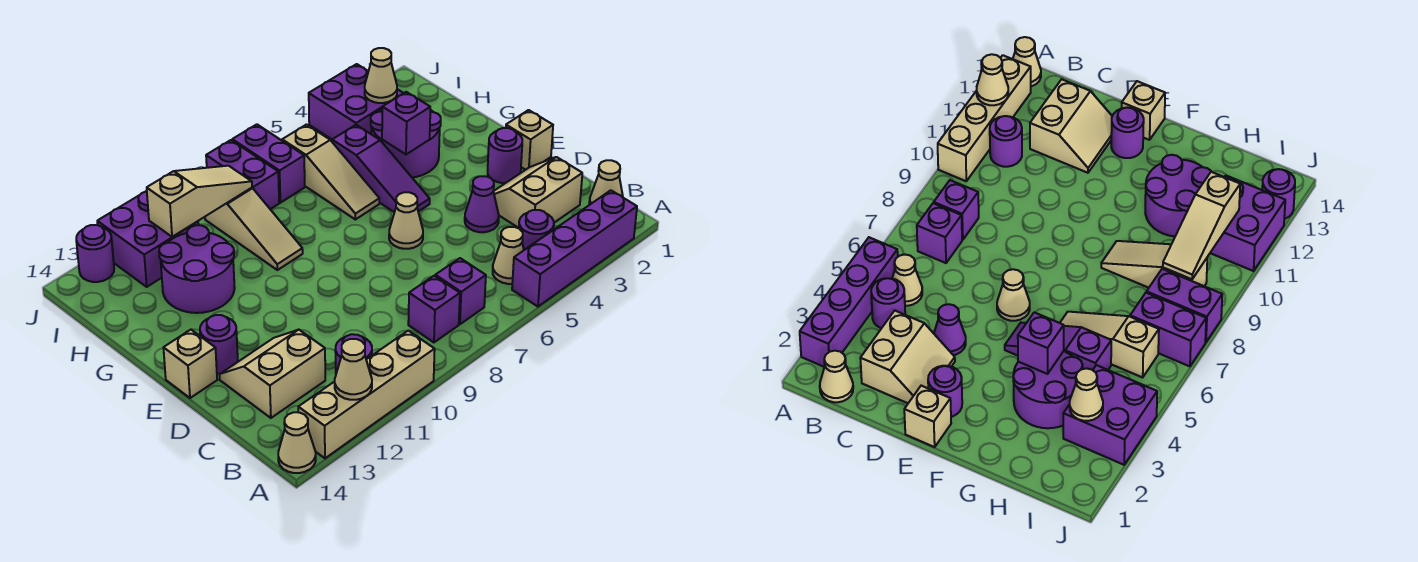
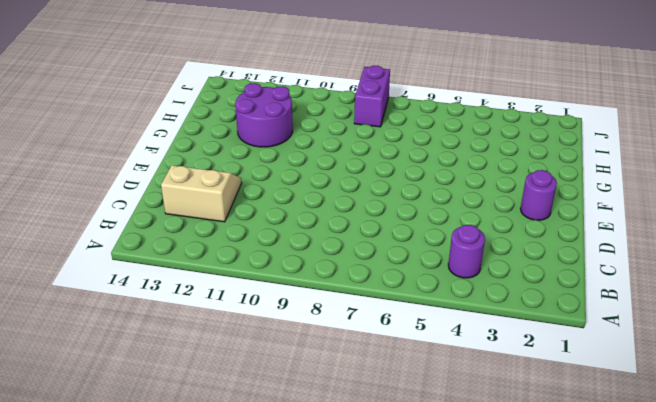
none -> purple 1x4 brick [512,190,637,307]
none -> tan 1x4 brick [298,331,435,458]
none -> tan 1x1 cone [278,412,316,473]
none -> tan 1x1 cone [589,160,623,205]

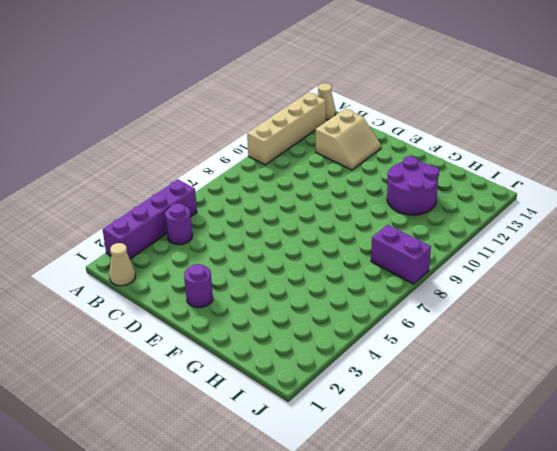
none -> tan 1x1 cone [493,227,524,284]
none -> purple 1x1 brick [435,258,486,324]
none -> purple 1x1 brick [408,276,460,342]
none -> purple 1x1 round brick [335,334,372,373]

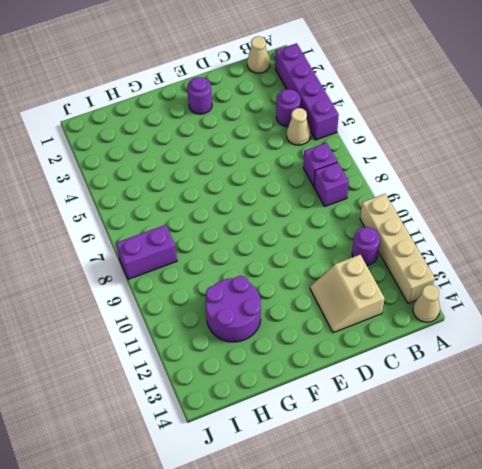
none -> tan 2x2 slope [493,157,582,228]
none -> purple 1x1 cone [465,176,499,232]
none -> tan 1x1 brick [506,110,553,170]
none -> tan 1x1 cone [389,192,423,249]

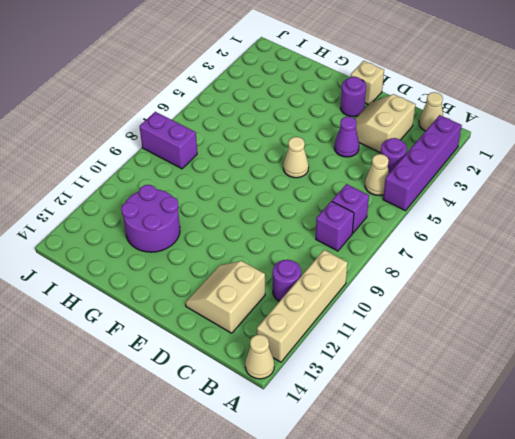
none -> purple 1x1 round brick [200,315,238,374]
none -> tan 1x1 brick [164,330,217,398]
none -> purple 1x3 slope [332,125,430,212]
none -> purple 2x2 round brick [371,109,441,178]

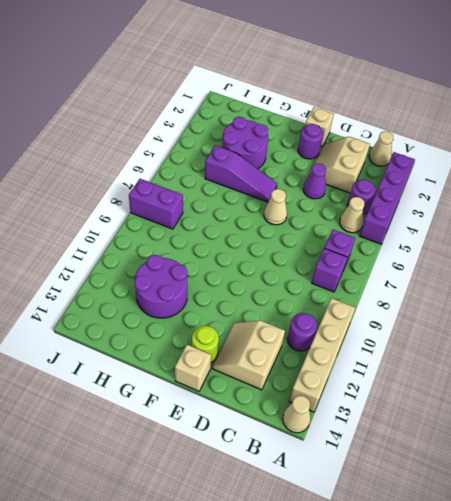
lime 1x1 round brick [192,326,219,363] -> purple 1x1 round brick [200,315,238,374]
none -> tan 1x3 slope [282,125,379,219]
none -> tan 1x3 slope [205,188,303,270]
none -> purple 2x2 brick [309,64,403,139]
none -> purple 1x2 brick [232,124,305,203]

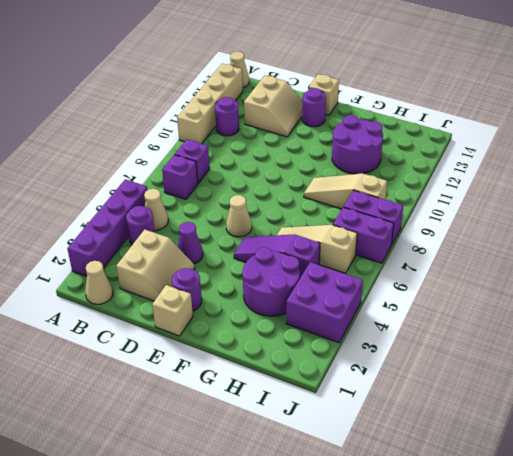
none -> purple 2x2 brick [97,191,199,287]
none -> purple 1x1 round brick [76,225,114,282]
none -> tan 1x1 cone [335,339,372,400]
none -> purple 1x1 brick [382,92,430,154]

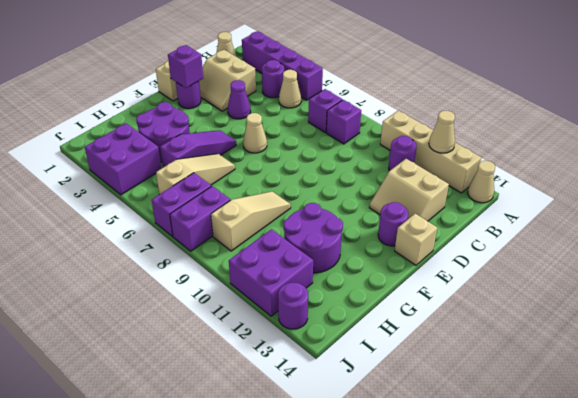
purple 1x1 brick [168,45,203,88] -> purple 1x1 brick moved to [382,92,430,154]
none -> tan 1x1 cone [365,48,397,103]
none -> tan 1x3 slope [147,166,252,237]

